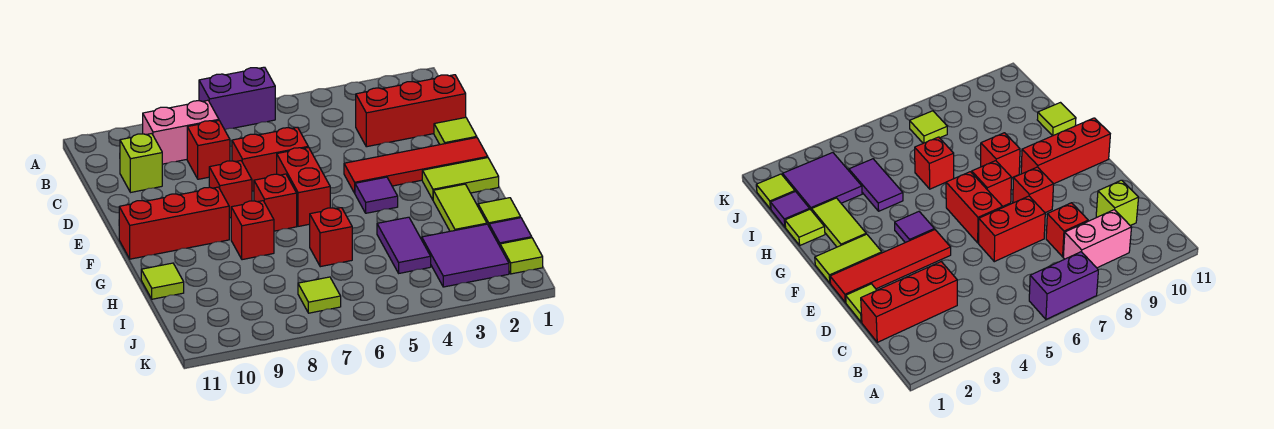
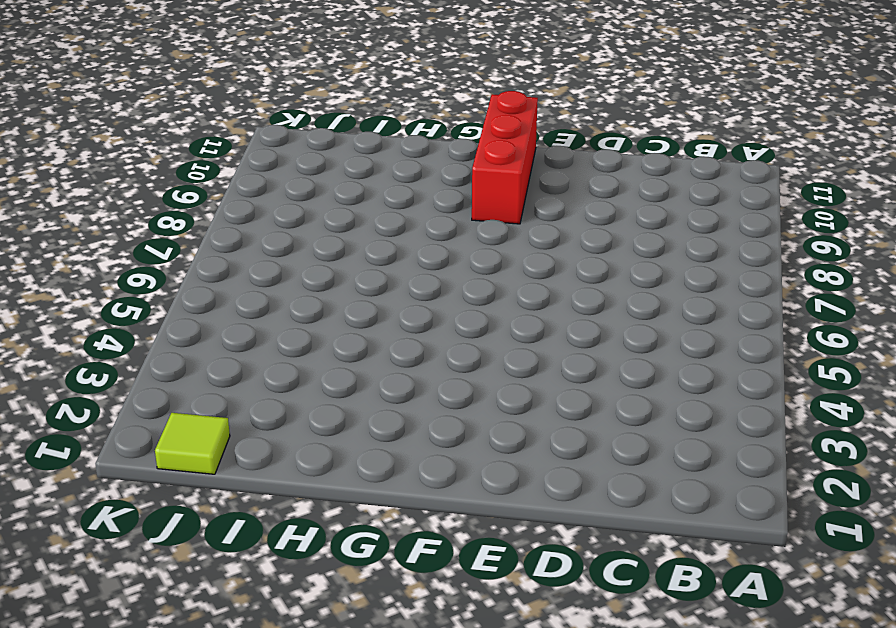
none -> purple 1x2 brick [199,67,275,130]
none -> pink 1x2 brick [143,100,219,164]
none -> red 1x3 brick [356,75,466,147]

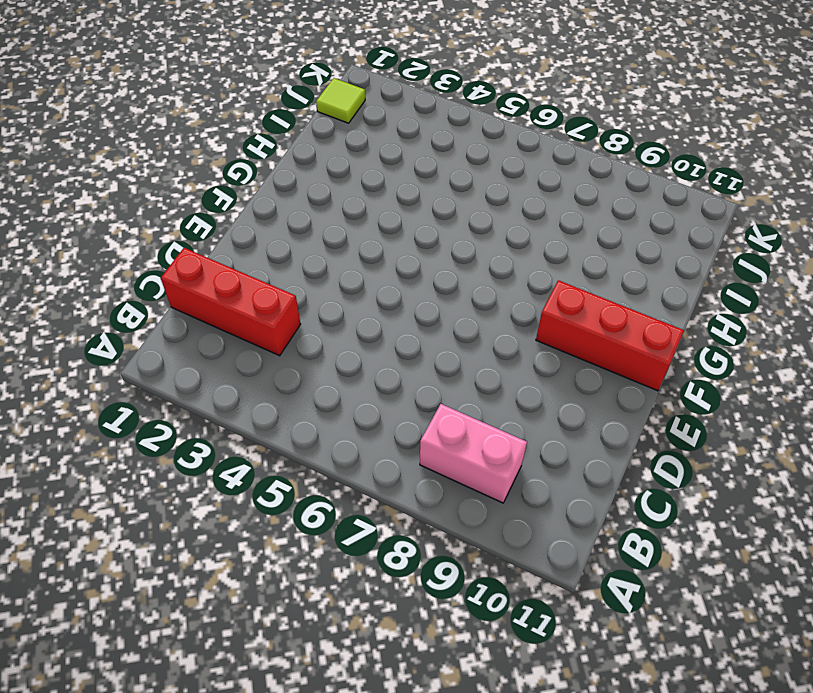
none -> purple 1x2 brick [199,67,275,130]
none -> red 1x1 brick [187,121,230,179]
none -> lime 1x1 brick [120,134,162,192]

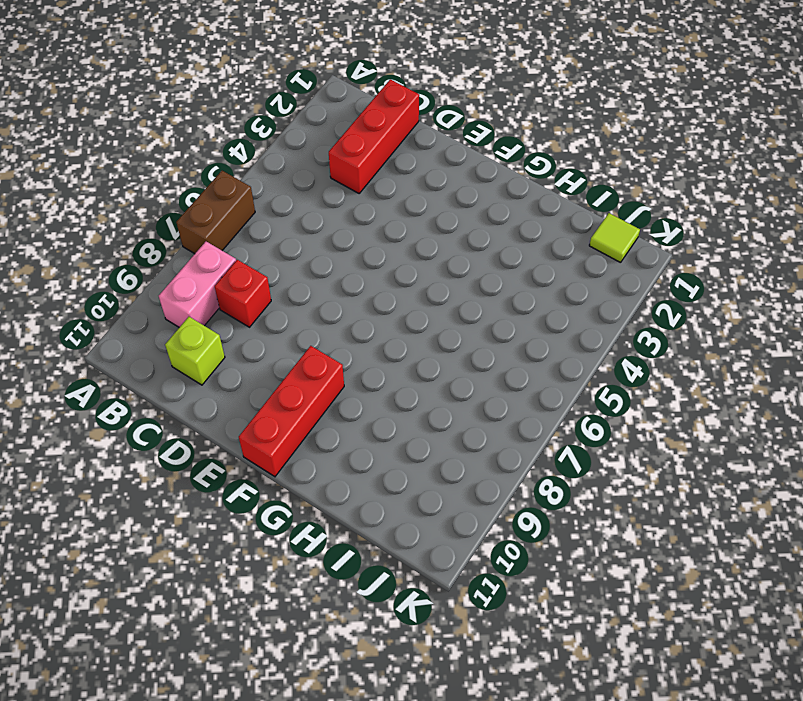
brown 1x2 brick [176,171,255,254] -> purple 1x2 brick [199,67,275,130]
none -> lime 1x1 tile [434,117,477,145]
none -> red 1x2 brick [232,127,308,191]
none -> red 1x4 tile [344,138,488,193]

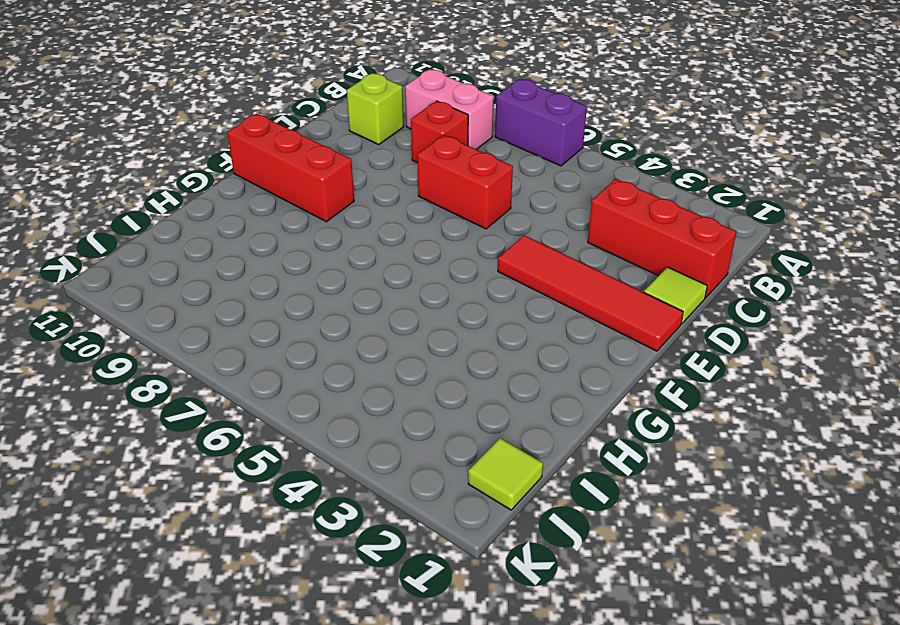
none -> red 1x2 brick [277,147,330,226]
none -> red 1x1 brick [209,161,252,218]
none -> lime 1x2 tile [422,158,499,200]

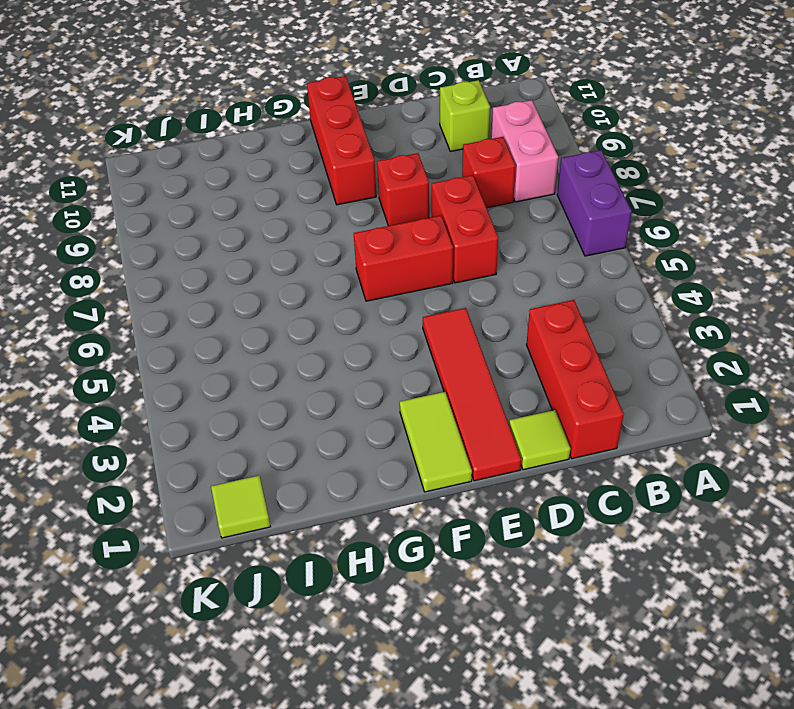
none -> purple 1x1 tile [355,177,398,213]
none -> red 1x1 brick [254,174,297,231]
none -> lime 1x2 tile [433,184,487,231]

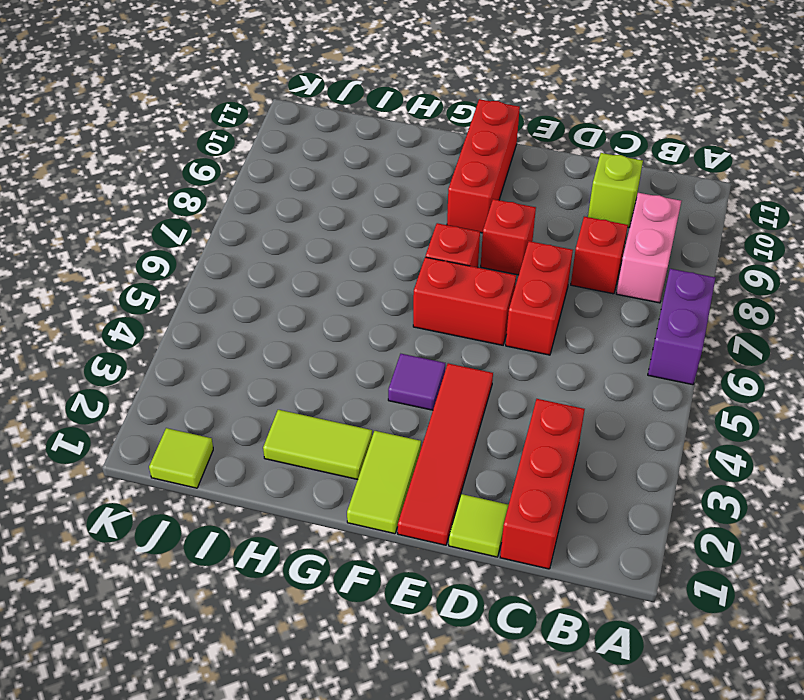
none -> red 1x1 brick [231,201,274,260]
none -> lime 1x1 tile [478,198,521,226]
none -> purple 1x2 tile [377,217,431,273]

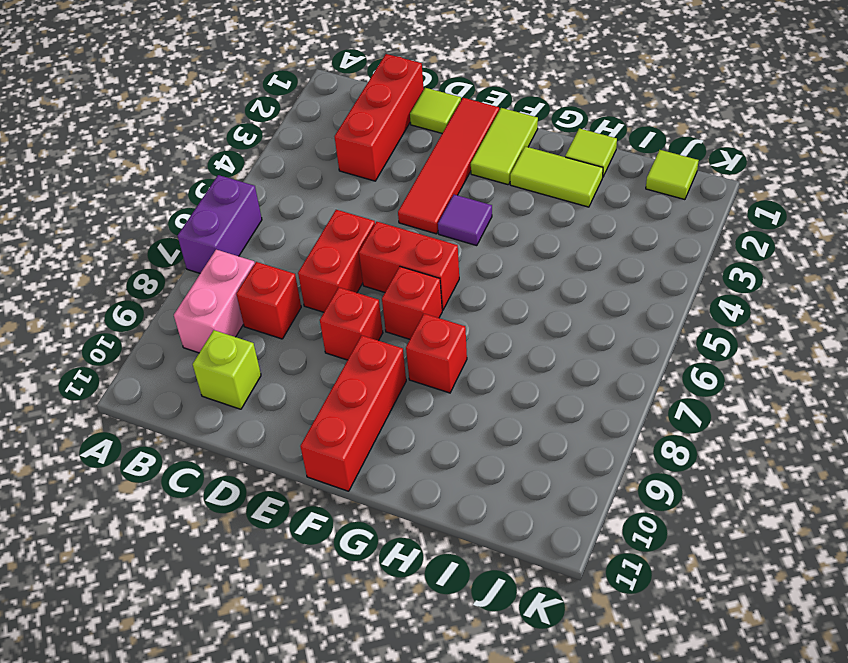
none -> purple 1x2 tile [377,217,431,273]
none -> red 1x1 brick [310,208,352,267]
none -> lime 1x1 tile [141,263,184,299]

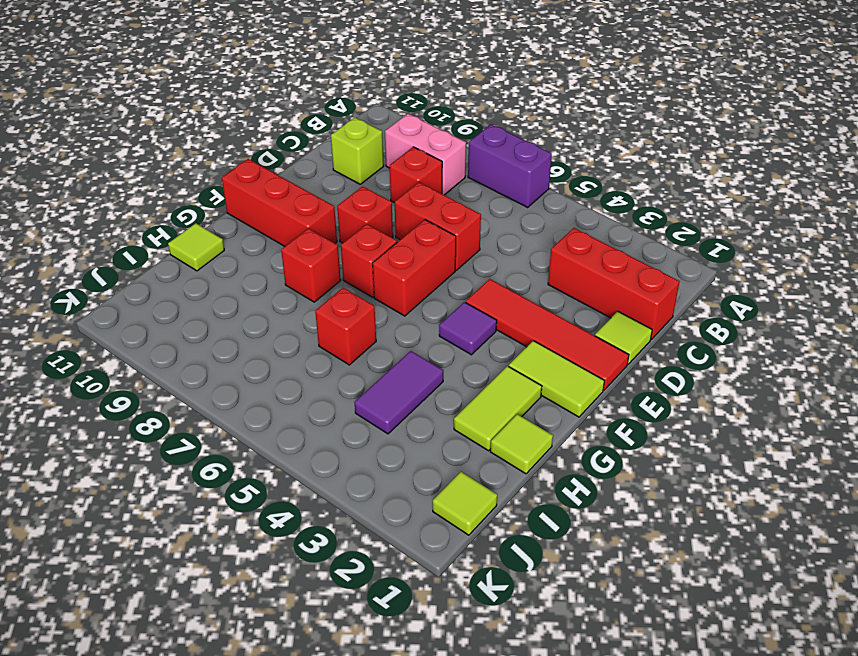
none -> purple 1x1 tile [489,218,532,246]
none -> purple 2x2 tile [422,224,509,287]
none -> lime 1x1 tile [298,277,341,313]

